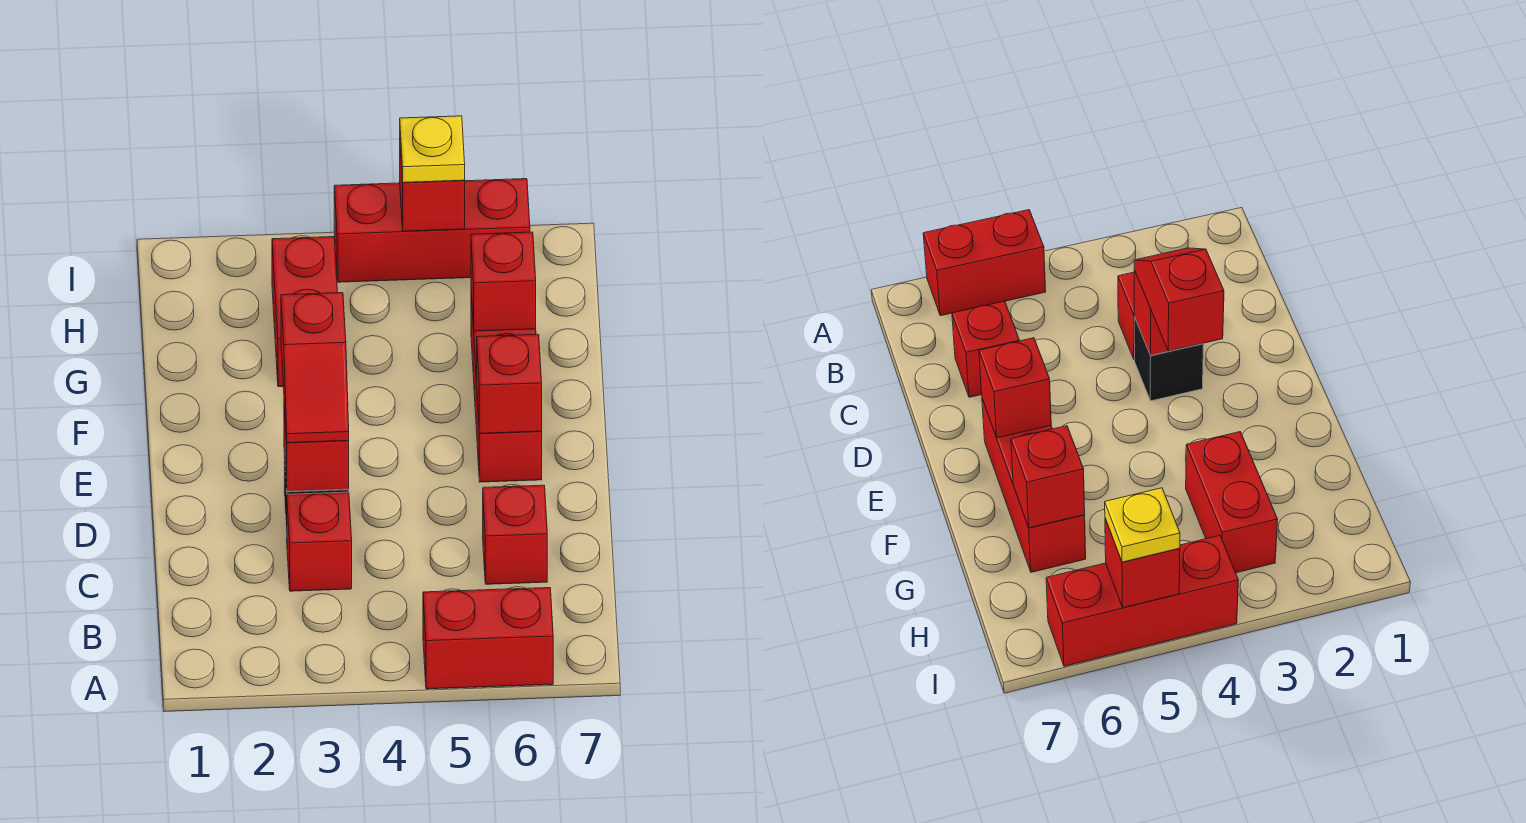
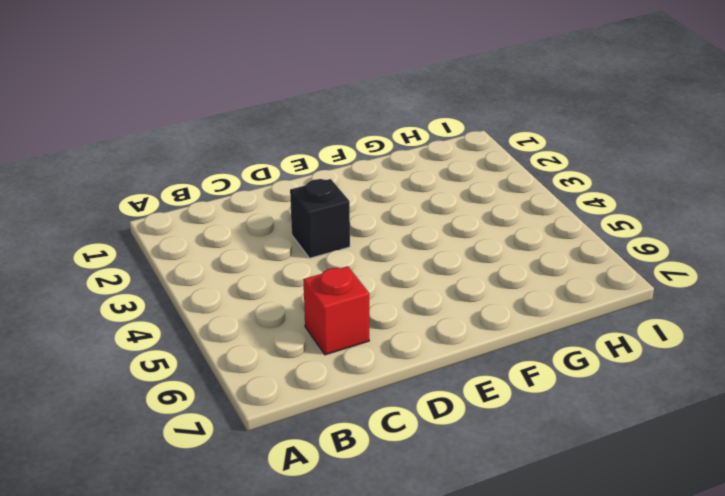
none -> red 1x2 brick [423,588,553,689]
none -> red 1x1 brick [287,492,352,591]
none -> red 1x3 brick [471,294,542,482]

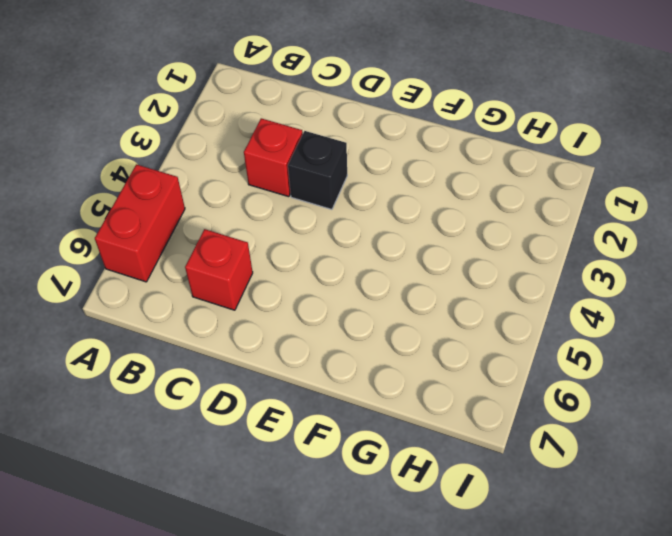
none -> red 1x3 brick [471,294,542,482]
none -> red 1x2 brick [272,237,337,387]
none -> red 1x3 brick [334,179,530,282]

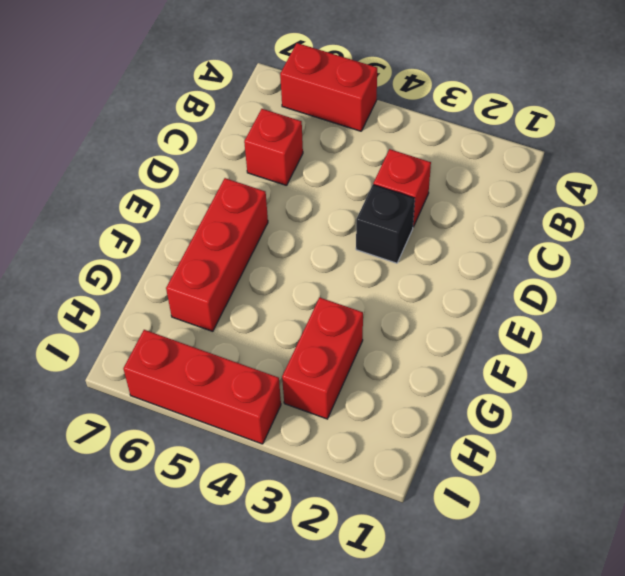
none -> red 1x1 brick [284,405,349,491]
none -> red 1x1 brick [477,334,542,433]
none -> red 1x1 brick [471,232,536,331]

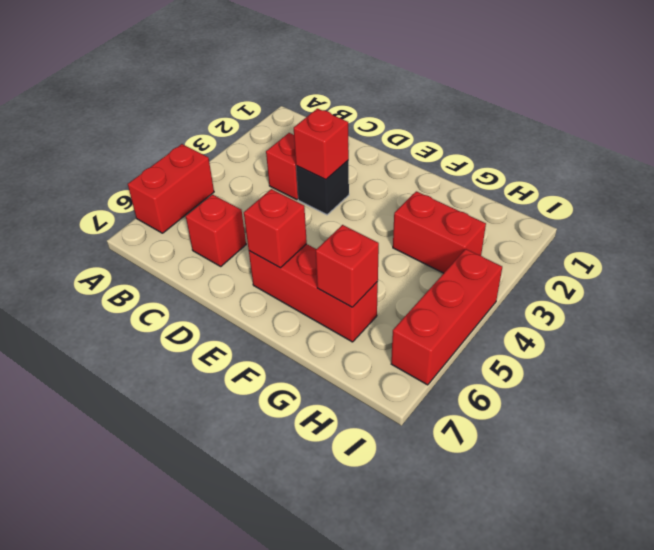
none -> red 1x1 brick [400,148,465,231]
none -> red 1x2 slope [281,293,349,443]
none -> yellow 1x1 plate [400,116,465,183]

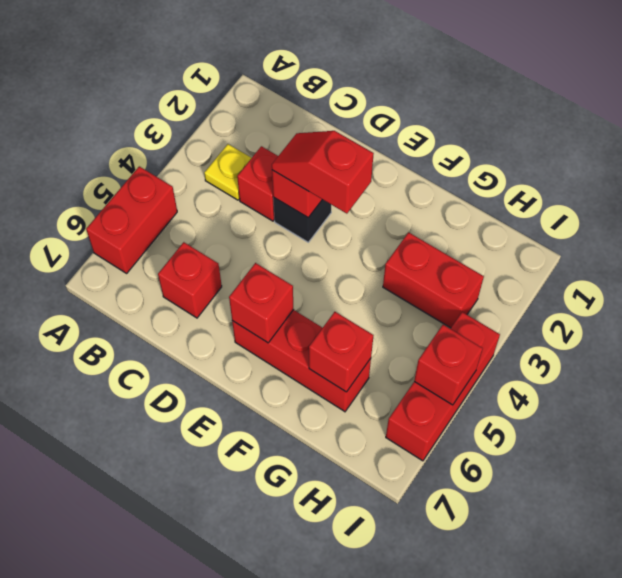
yellow 1x1 plate [204,144,251,200] -> yellow 1x1 plate moved to [400,116,465,183]

